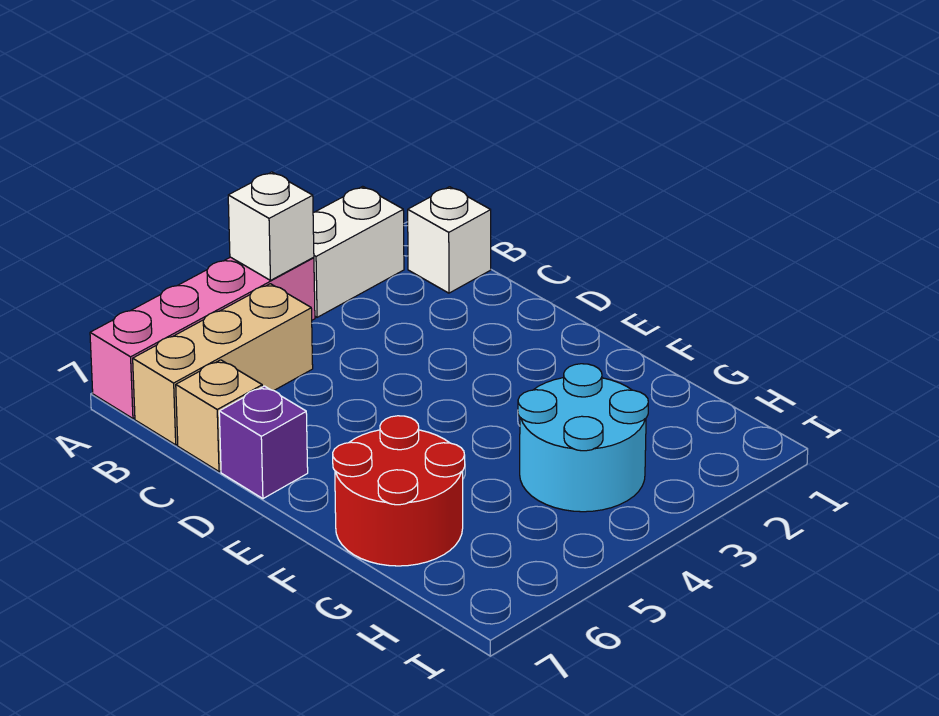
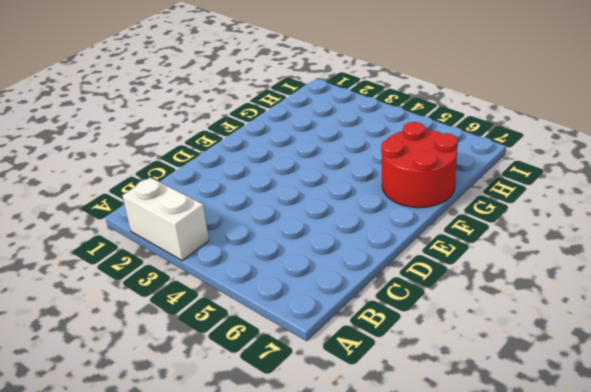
none -> pink 1x4 brick [90,257,315,418]
none -> white 1x1 brick [408,187,491,293]

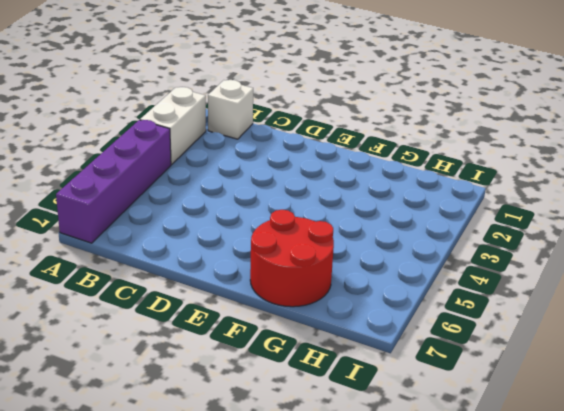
purple 1x4 brick [56,120,171,243] -> pink 1x4 brick [90,257,315,418]
none -> tan 1x3 brick [133,284,313,445]
none -> tan 1x1 brick [176,360,262,472]

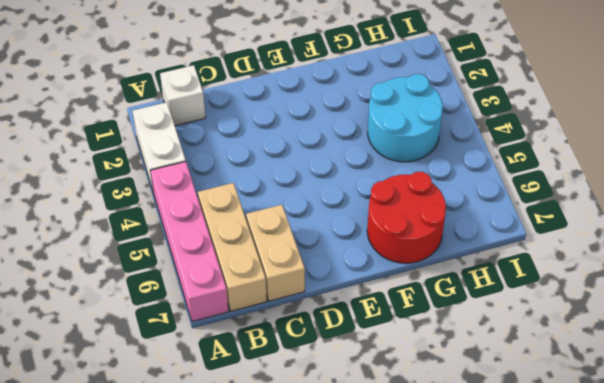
tan 1x2 brick [246,205,305,301] -> tan 1x1 brick [176,360,262,472]
none -> purple 1x1 brick [219,386,308,499]
none -> white 1x1 brick [228,172,314,280]

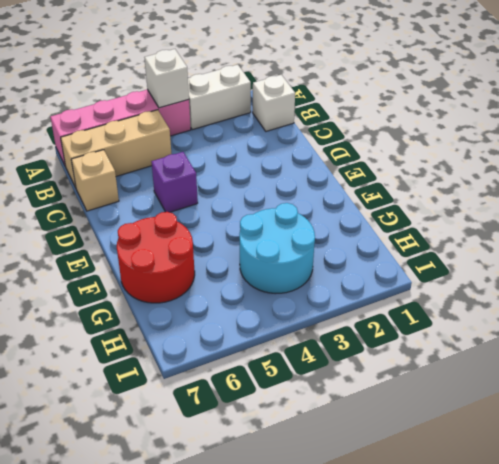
purple 1x1 brick [151,152,198,212] -> purple 1x1 brick moved to [219,386,308,499]

